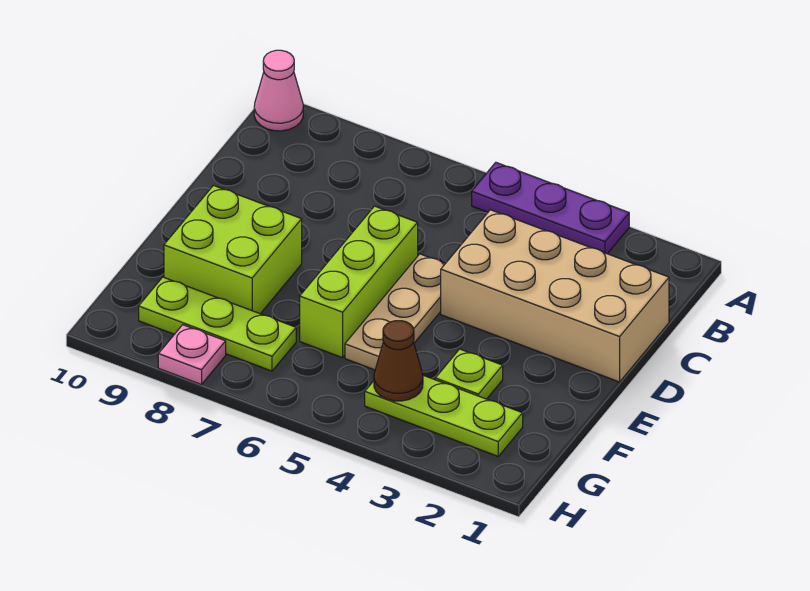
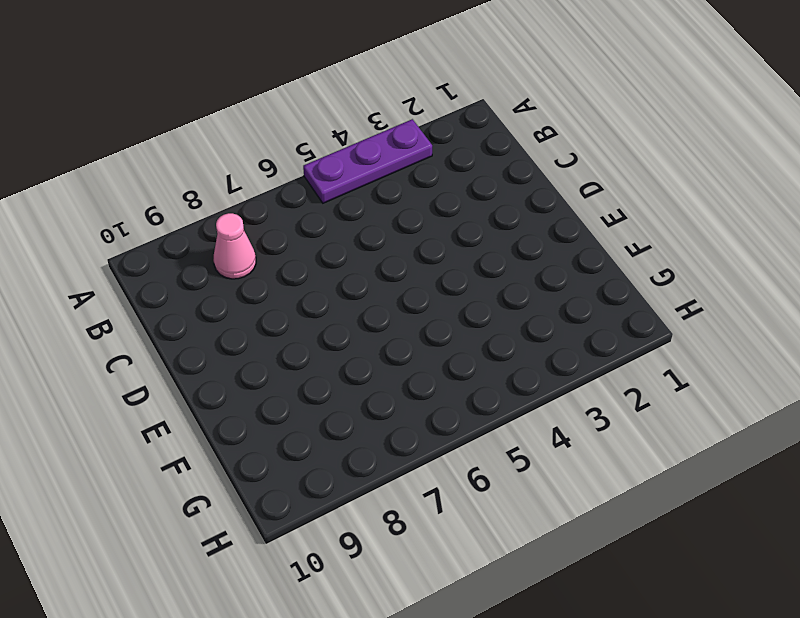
pink 1x1 cone [214,213,256,279] -> pink 1x1 cone moved to [254,50,303,131]
none -> tan 2x4 brick [441,210,669,382]
none -> tan 1x3 plate [345,254,445,370]

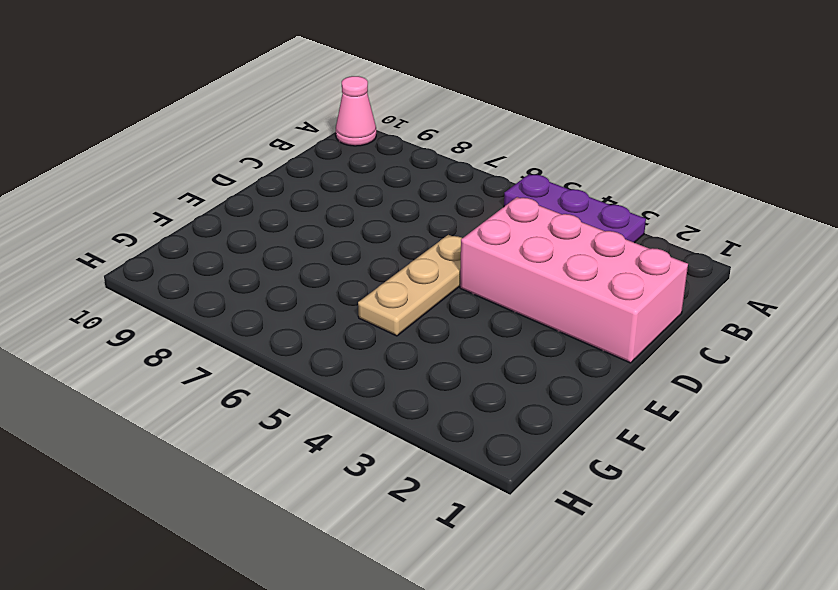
pink 2x4 brick [460,197,688,363] -> tan 2x4 brick [441,210,669,382]
none -> lime 1x3 brick [300,206,418,358]
none -> lime 2x2 brick [164,185,302,314]

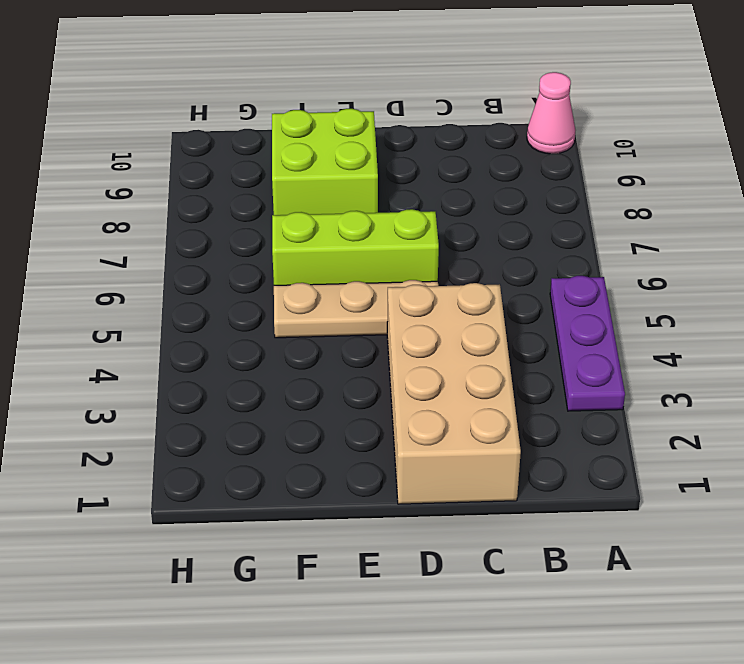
none -> lime 1x1 plate [435,349,503,399]
none -> lime 1x3 plate [365,375,523,456]

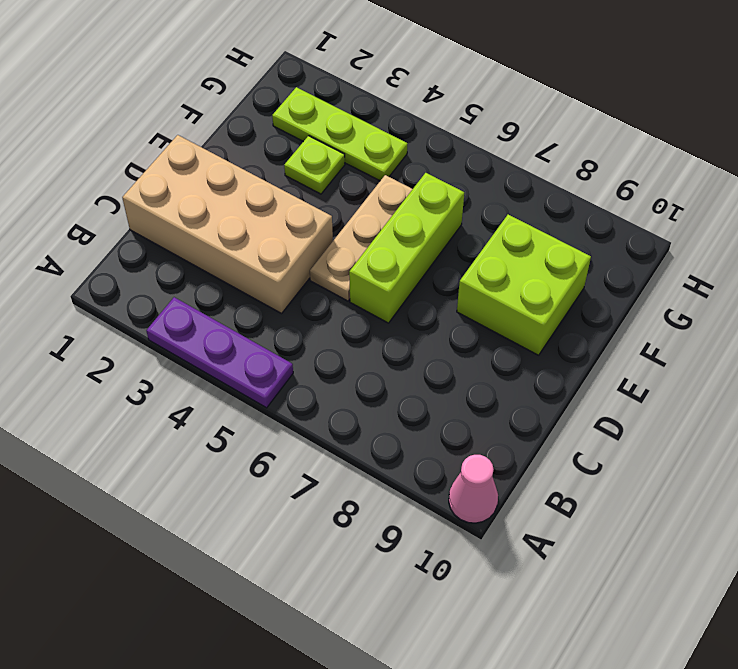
none -> lime 1x3 plate [139,277,296,371]
none -> pink 1x1 plate [158,325,226,385]

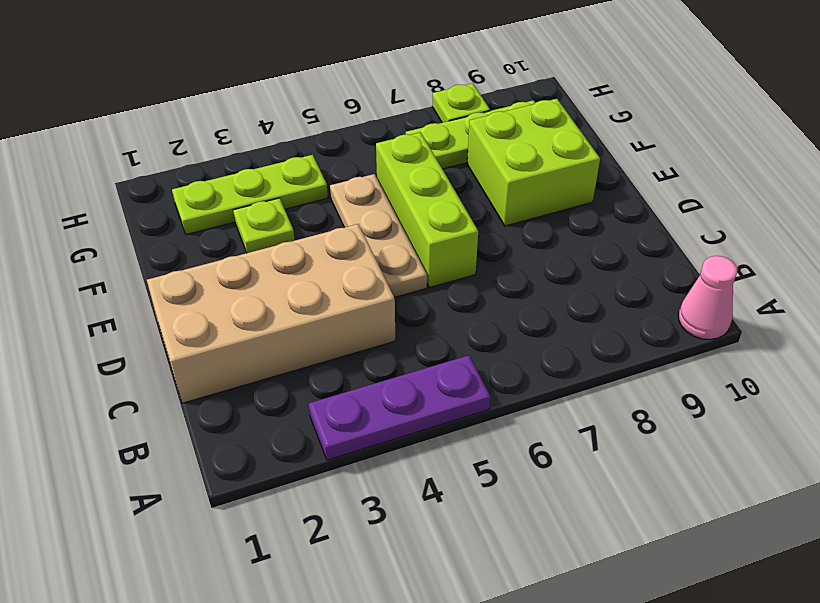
lime 1x1 plate [432,83,490,123] -> pink 1x1 plate [158,325,226,385]
none -> brown 1x1 cone [374,321,423,401]

